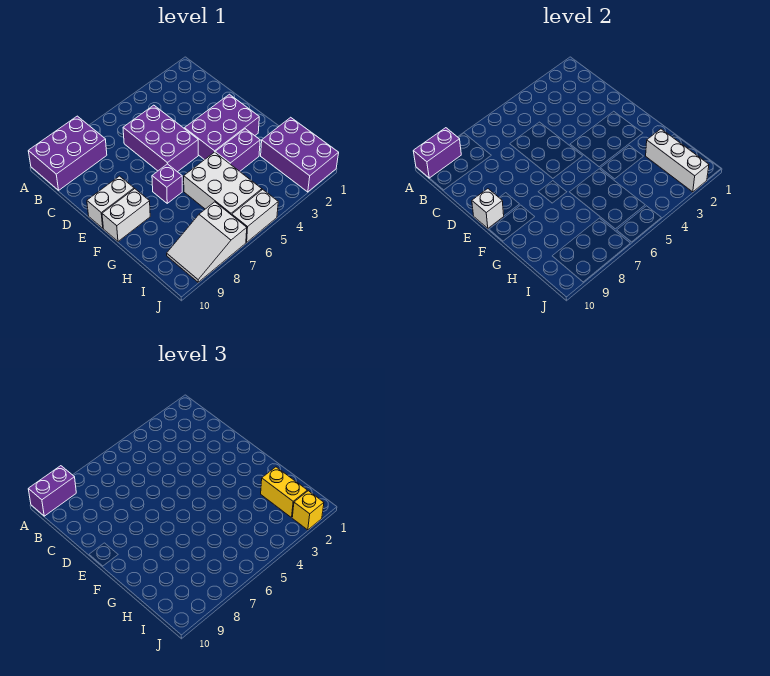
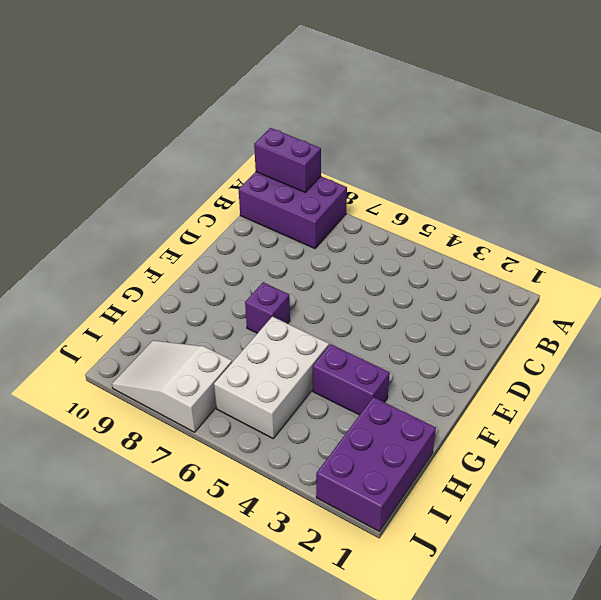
none -> purple 2x3 brick [123,105,198,172]
none -> purple 2x3 brick [185,94,259,160]
none -> white 1x2 brick [87,176,134,228]

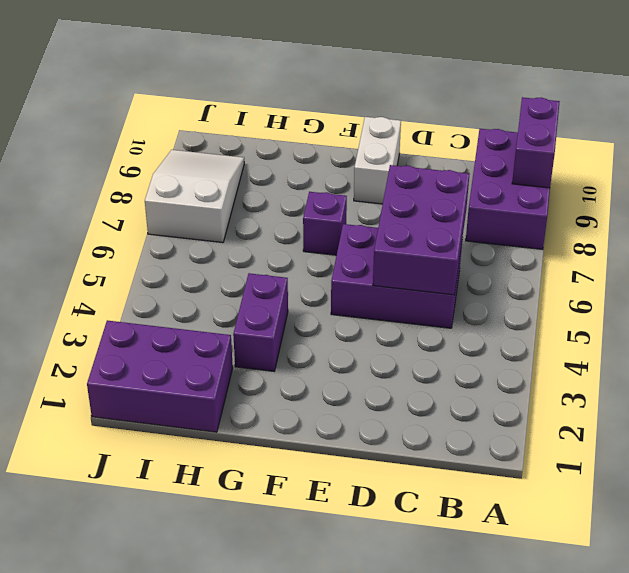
purple 2x3 brick [373,165,469,295] -> purple 2x3 brick moved to [185,94,259,160]
none -> white 1x2 brick [102,189,150,241]
none -> white 2x3 brick [184,152,262,215]
none -> white 1x2 brick [232,189,278,242]

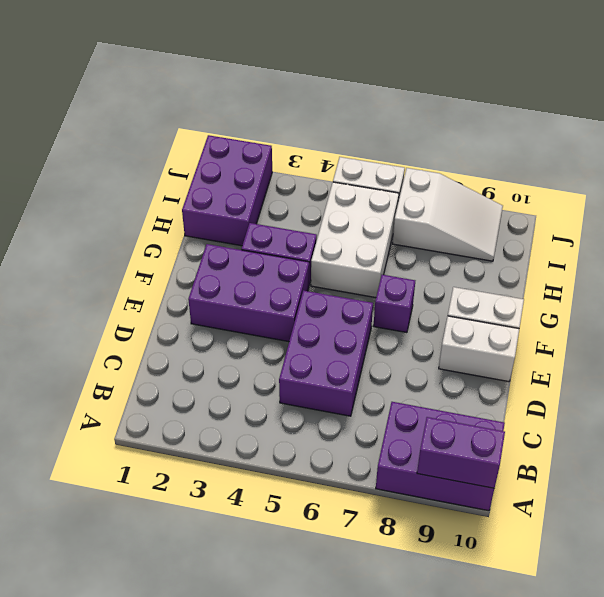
none -> white 1x1 brick [472,189,504,228]
none -> white 1x3 brick [646,129,709,192]
none -> purple 1x2 brick [28,466,76,516]

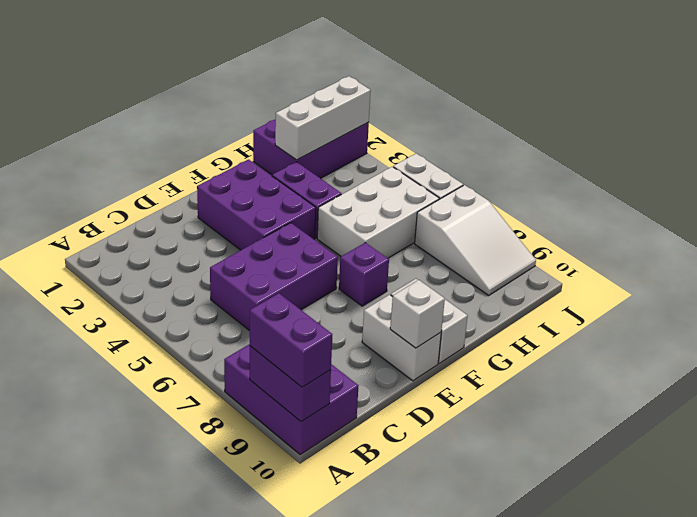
none -> yellow 1x2 brick [261,467,307,518]
none -> yellow 1x1 brick [292,491,324,530]

